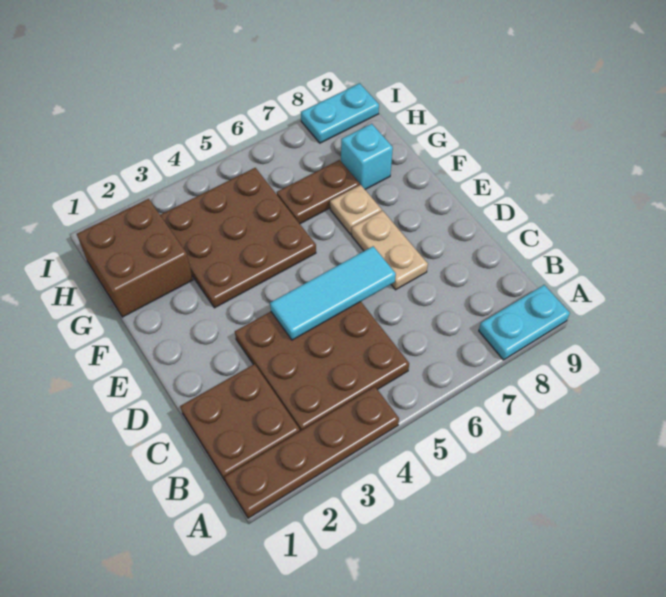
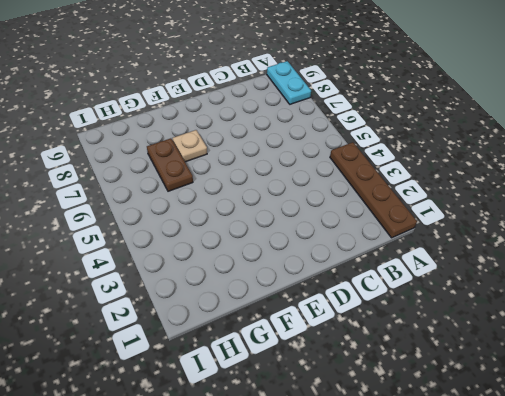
none -> brown 2x2 plate [180,364,300,480]
none -> brown 3x3 plate [235,302,409,431]
none -> tan 1x2 plate [352,211,428,290]

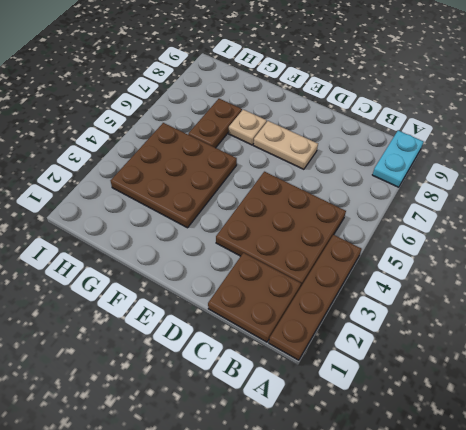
none -> brown 2x2 brick [77,199,193,317]
none -> cyan 1x1 brick [341,124,393,189]
none -> cyan 1x2 plate [301,83,379,143]

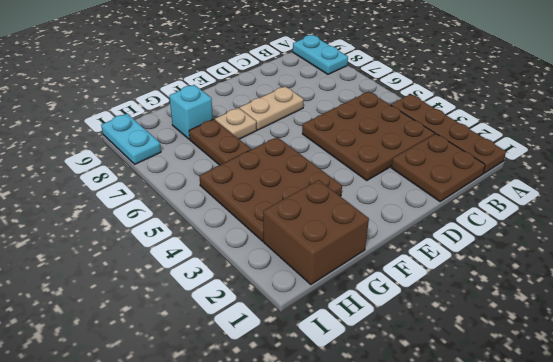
none -> cyan 1x3 tile [270,246,396,340]

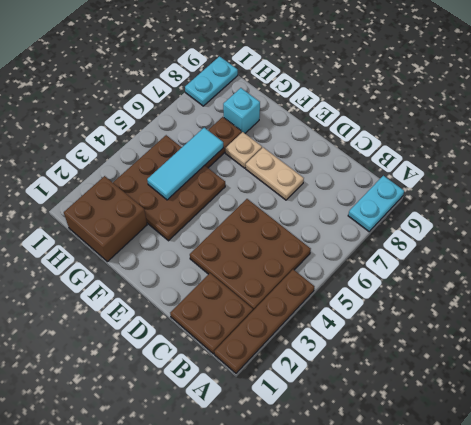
cyan 1x3 tile [147,128,223,200] -> cyan 1x3 tile moved to [270,246,396,340]

